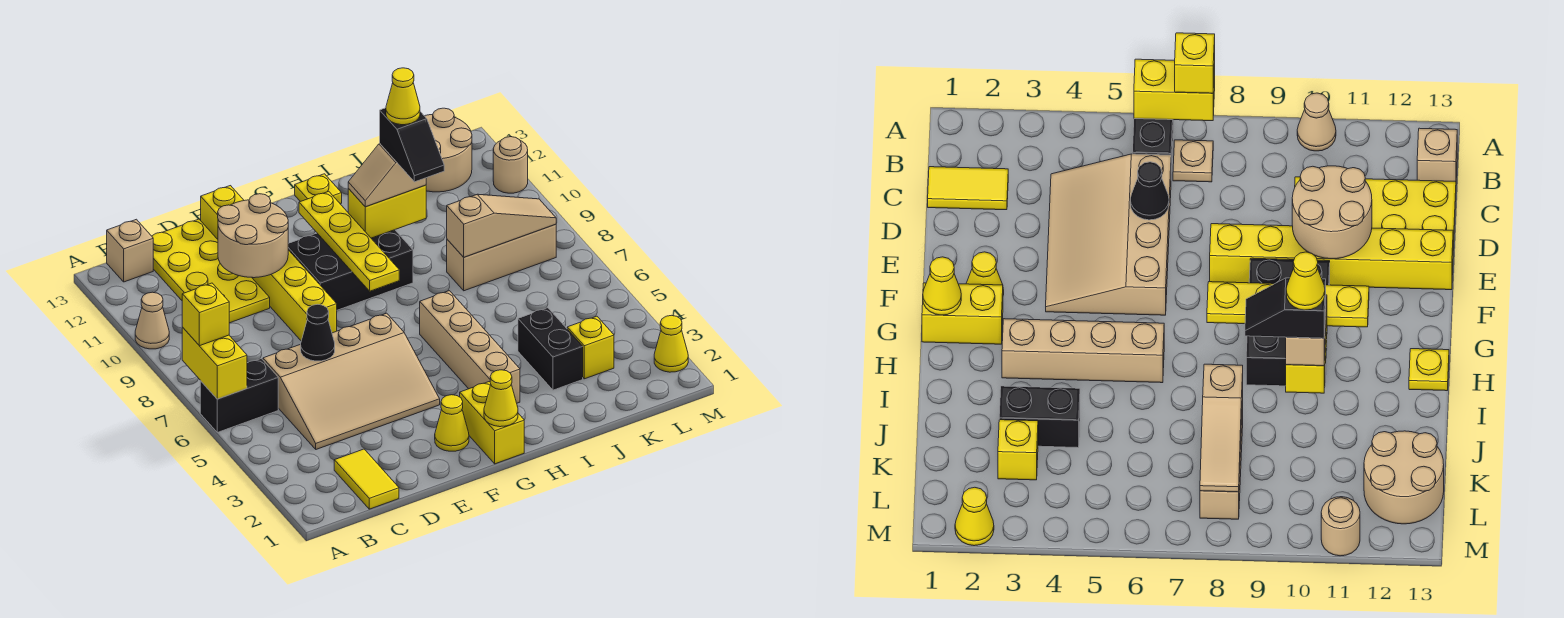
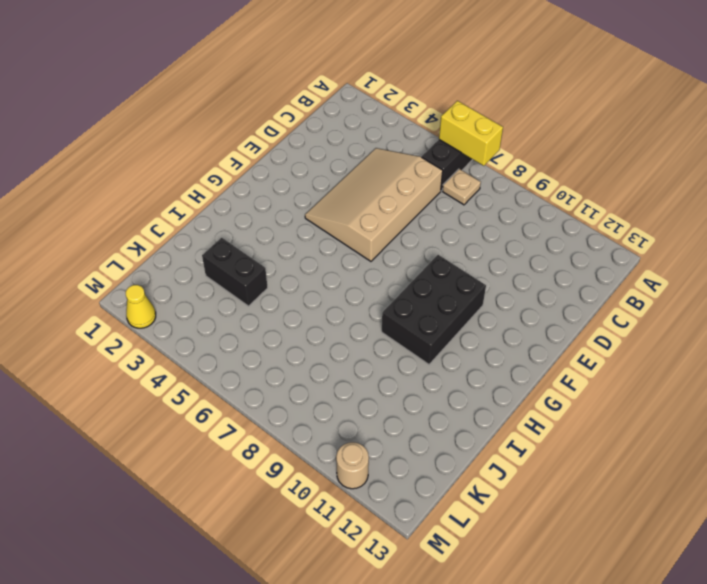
none -> tan 1x1 cone [135,292,169,349]
none -> tan 1x1 brick [107,219,153,282]
none -> yellow 1x2 tile [334,449,399,509]
none -> yellow 2x4 plate [152,219,270,323]

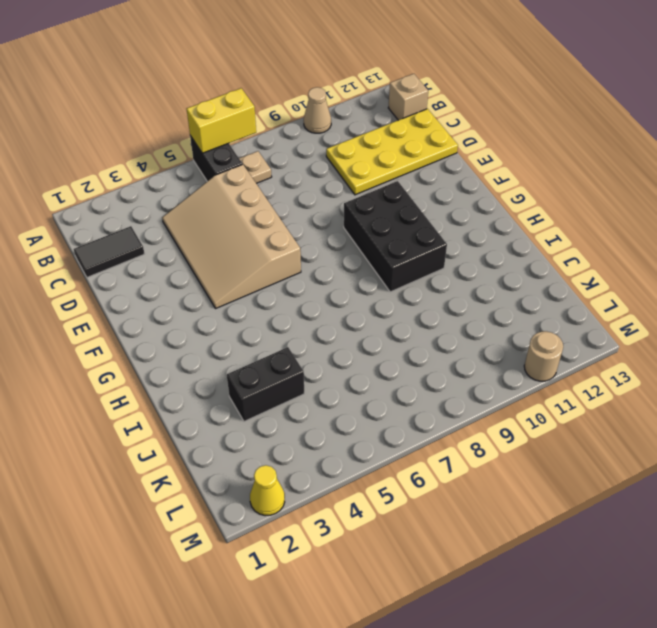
black 1x2 tile [74,226,145,277] -> yellow 1x2 tile [334,449,399,509]
none -> yellow 1x6 brick [201,186,337,341]
none -> yellow 1x1 cone [435,395,469,451]
none -> yellow 1x2 brick [460,382,524,464]
none -> tan 1x4 brick [420,291,520,403]

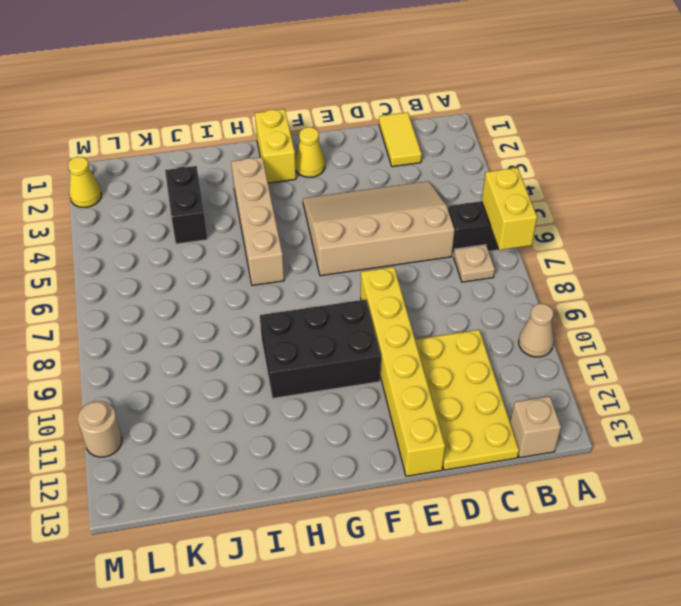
none -> yellow 1x1 plate [295,174,342,204]
none -> tan 1x3 brick [447,224,556,291]
none -> yellow 1x1 brick [567,316,614,379]
none -> tan 2x2 round brick [425,108,472,192]

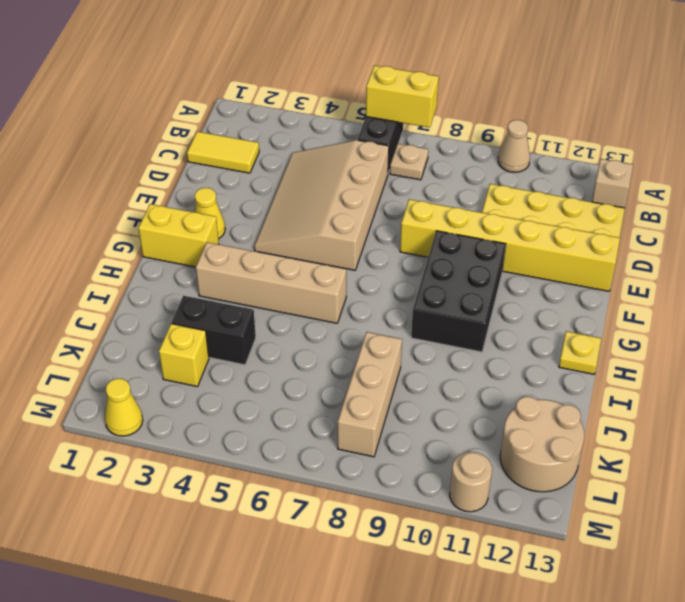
none -> black 1x1 cone [301,304,335,361]
none -> tan 2x2 round brick [218,194,288,278]
none -> yellow 1x1 cone [484,370,518,427]
none -> yellow 1x4 plate [299,191,399,291]

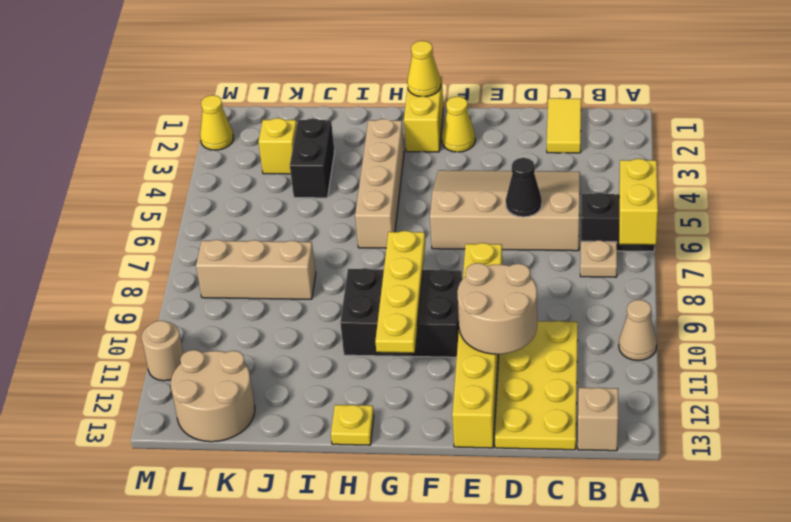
none -> yellow 1x2 brick [348,185,426,238]
none -> tan 1x3 slope [447,194,556,257]
none -> yellow 1x1 brick [182,283,229,346]
none -> tan 1x2 slope [348,144,426,207]

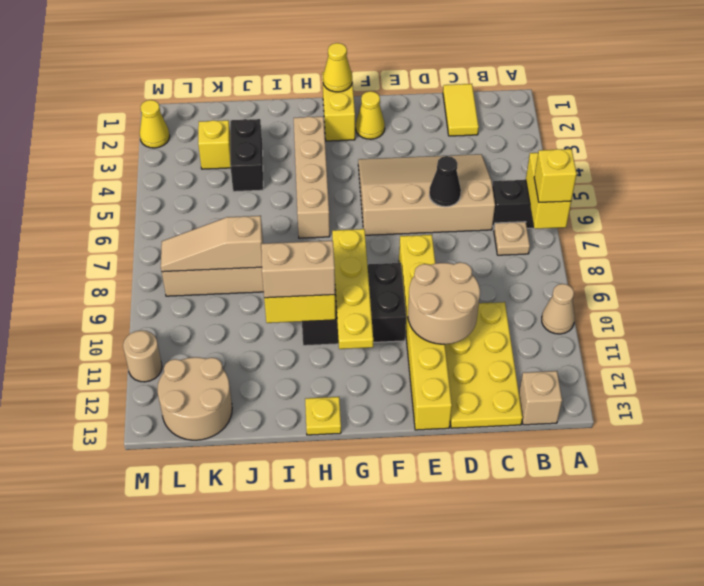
tan 1x2 brick [261,241,335,298] -> tan 1x2 slope [348,144,426,207]
none -> black 1x2 slope [380,108,444,182]
none -> yellow 1x1 cone [386,68,420,125]

